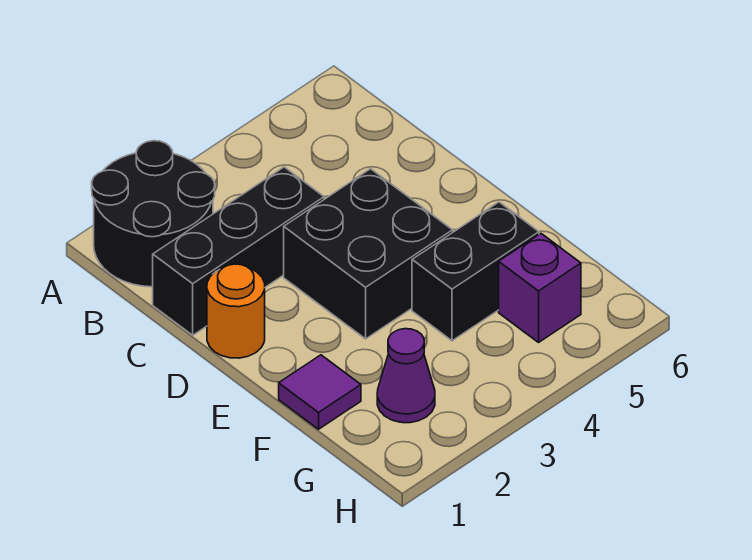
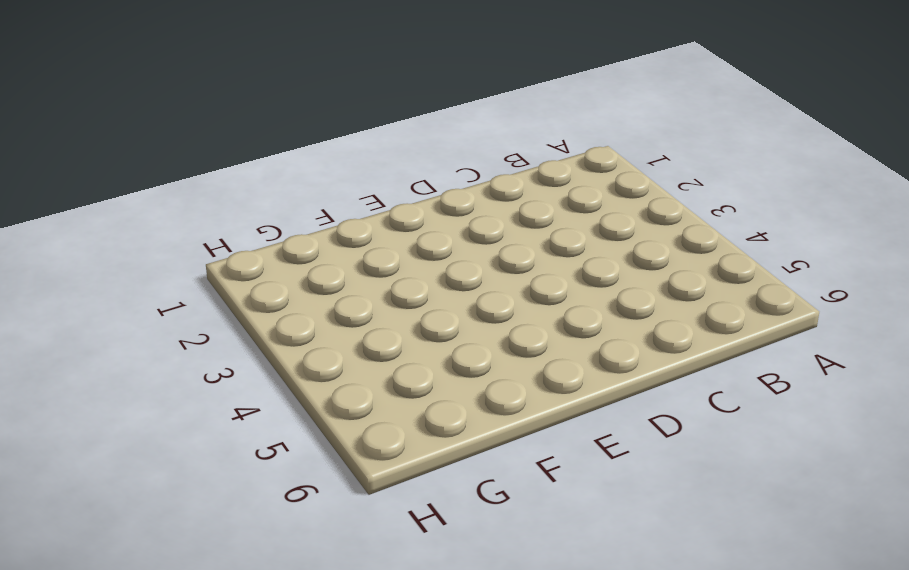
none -> black 2x2 round brick [92,141,215,287]
none -> black 1x3 brick [153,167,324,335]

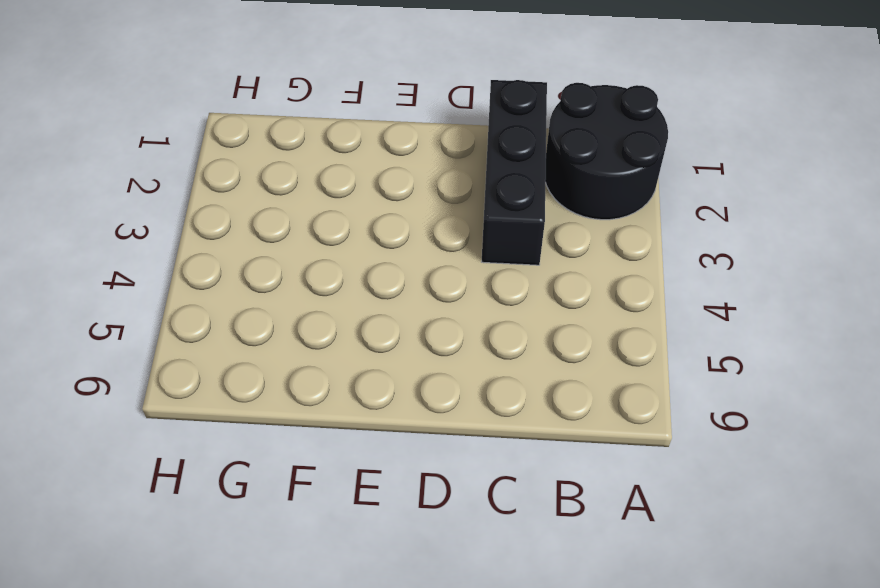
none -> orange 1x1 round brick [207,264,265,358]
none -> black 2x2 brick [284,169,453,339]

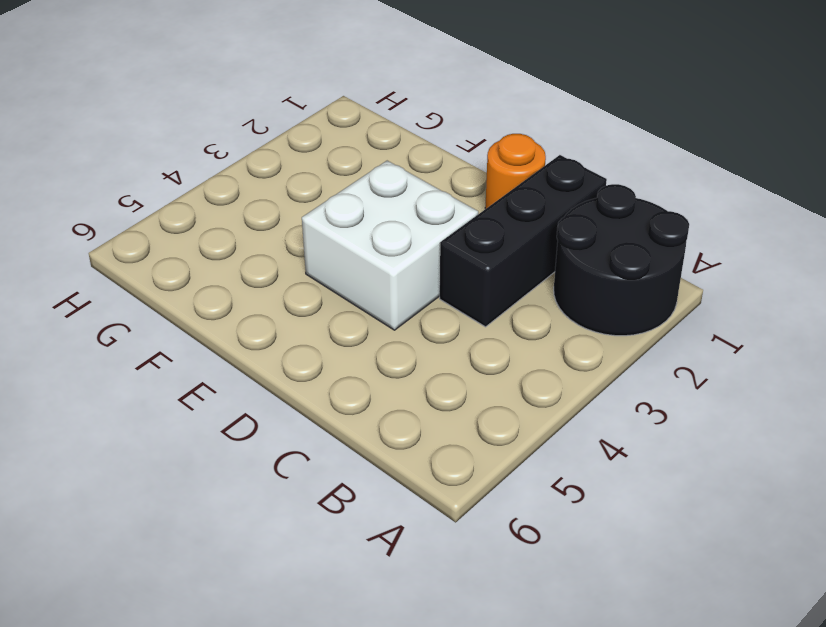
white 2x2 brick [302,161,478,330] -> black 2x2 brick [284,169,453,339]
none -> purple 1x1 tile [279,355,361,429]
none -> black 1x2 brick [412,202,539,341]

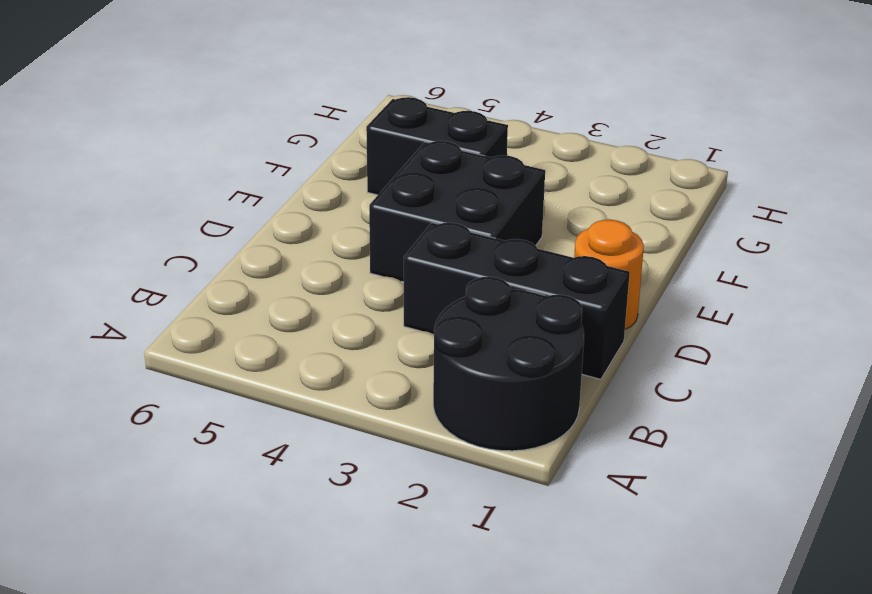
none -> purple 1x1 tile [279,355,361,429]
none -> purple 1x1 cone [377,329,435,423]

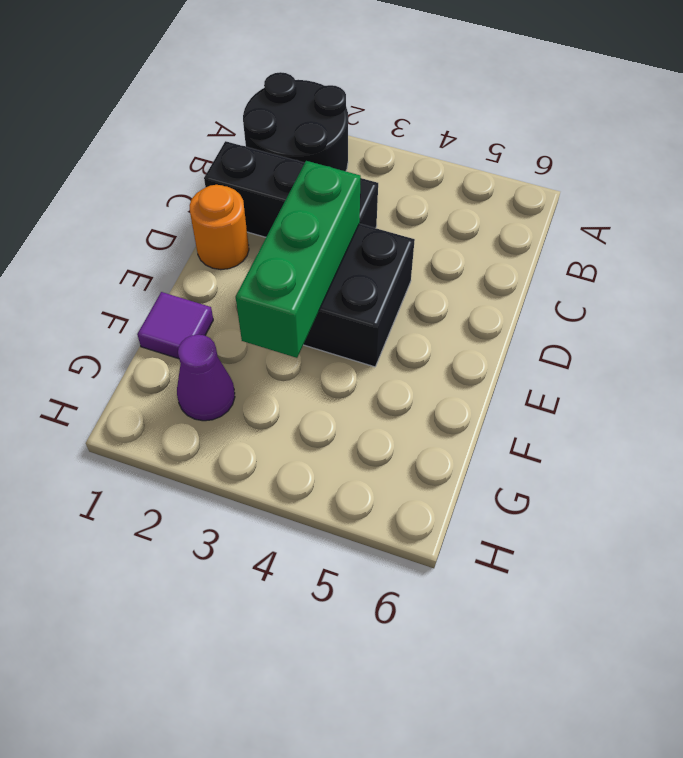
green 1x3 brick [236,161,361,358] -> none
none -> black 1x2 brick [412,202,539,341]
none -> purple 1x1 brick [499,234,581,342]

